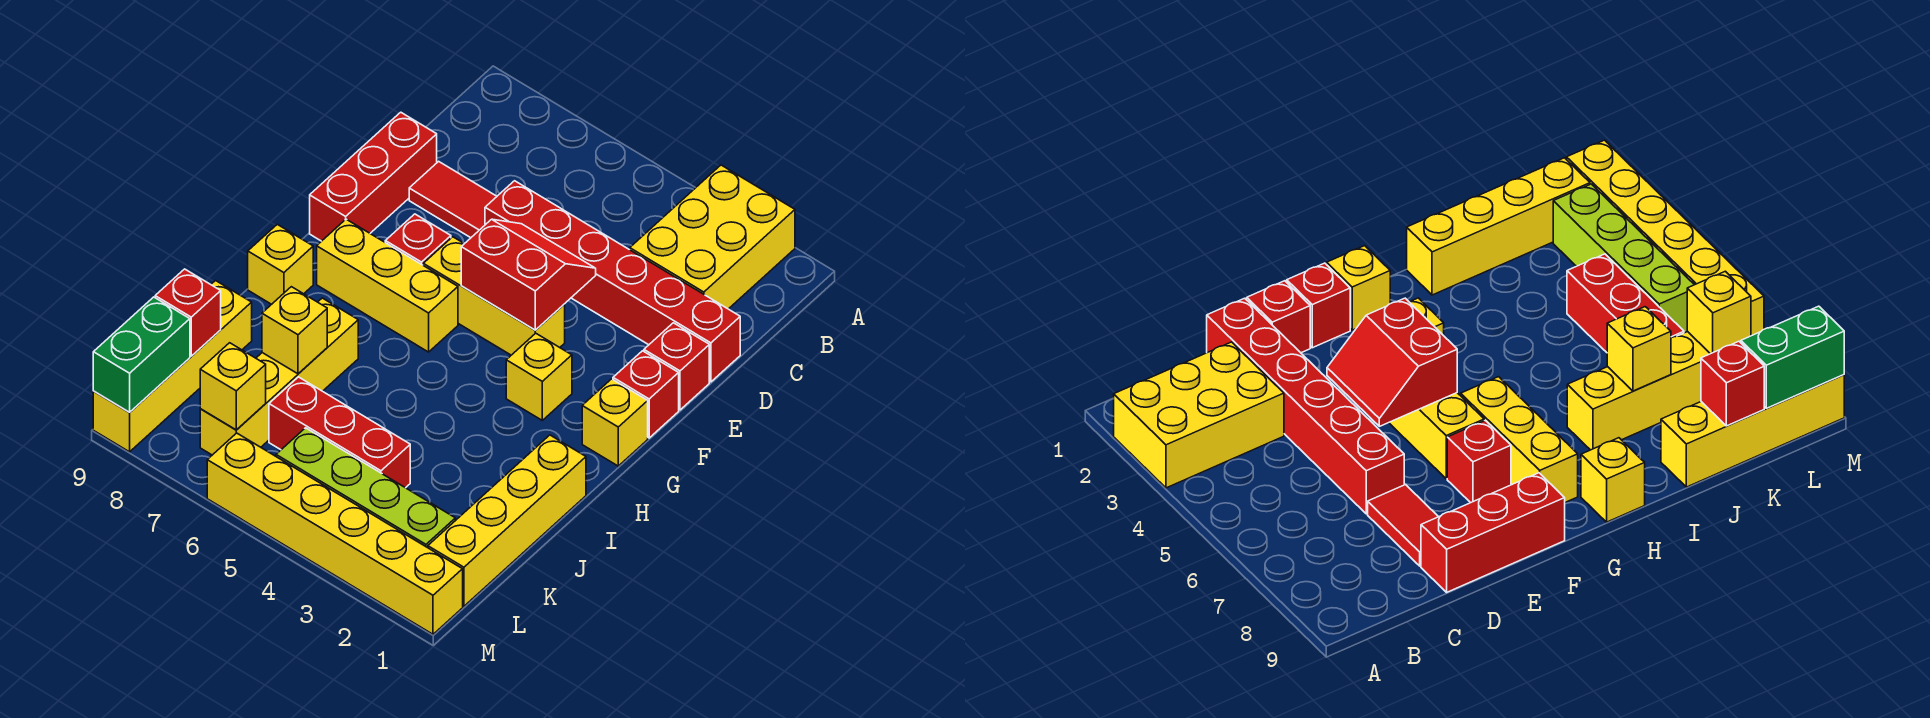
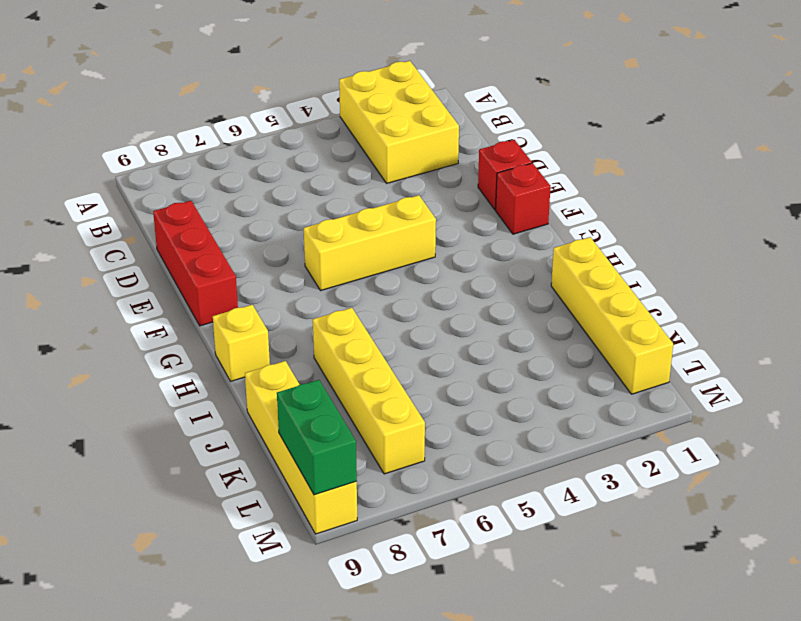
none -> red 1x6 brick [485,181,740,382]
none -> red 1x2 tile [409,161,497,238]
none -> red 1x1 brick [385,214,451,265]

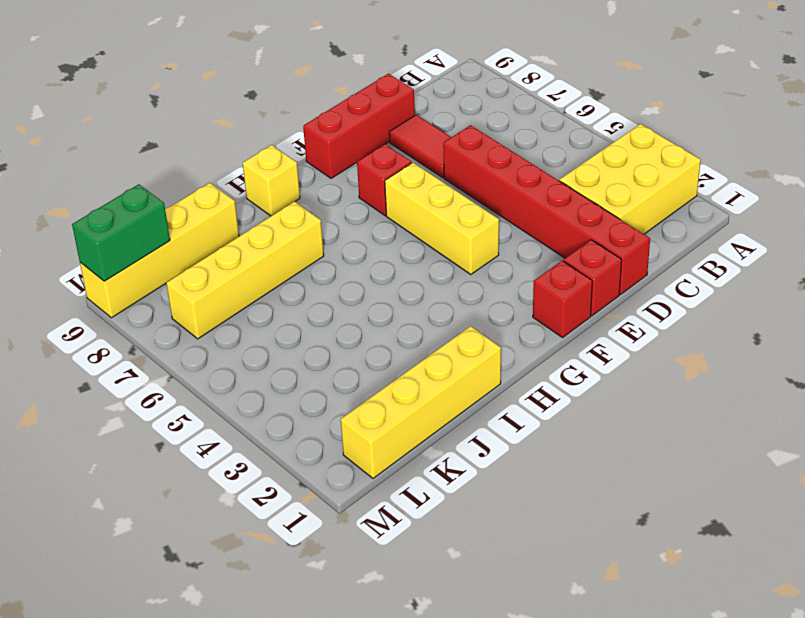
none -> yellow 1x1 brick [582,379,648,466]
none -> yellow 1x1 brick [506,333,572,420]
none -> yellow 1x3 brick [317,219,458,352]

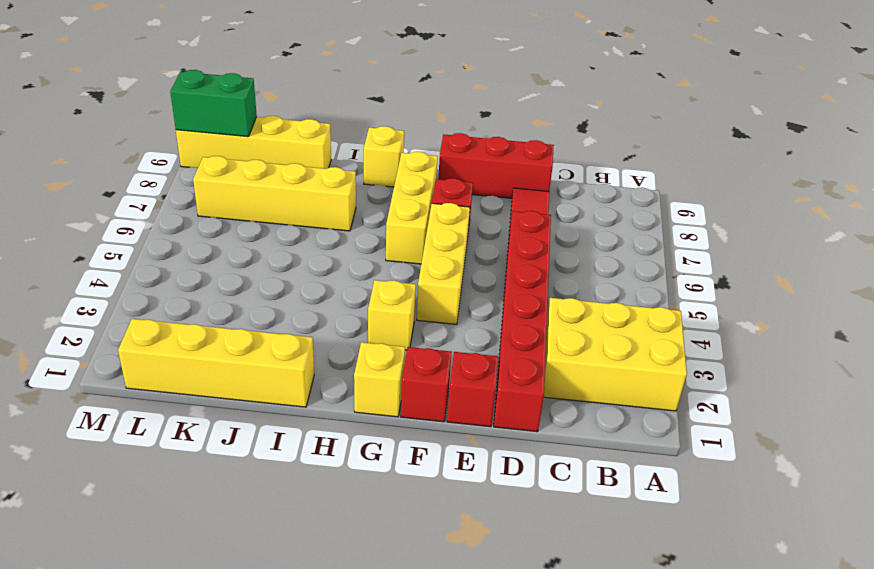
none -> red 1x3 brick [269,377,410,488]
none -> lime 1x4 brick [276,428,455,548]
none -> yellow 1x6 brick [207,433,463,634]

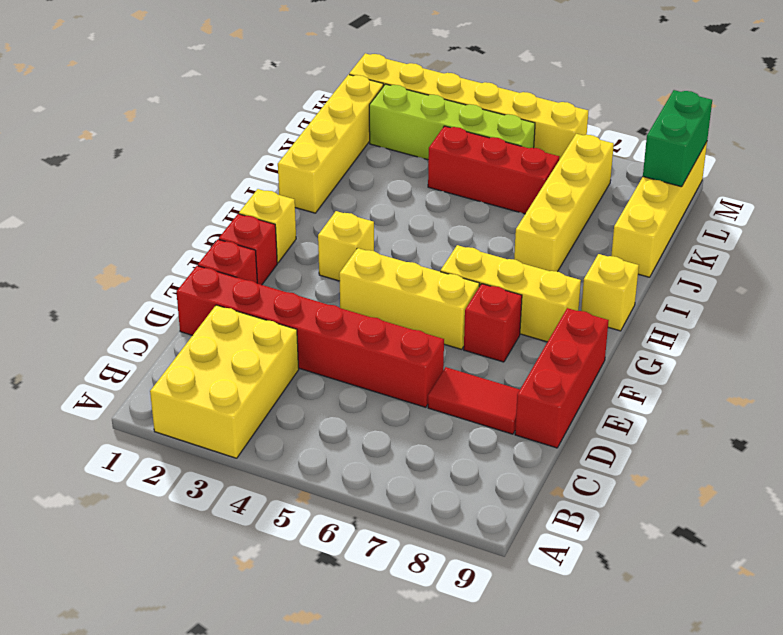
none -> red 2x2 slope [461,219,596,330]
none -> yellow 1x1 brick [262,287,327,374]
none -> red 1x1 brick [155,269,221,356]

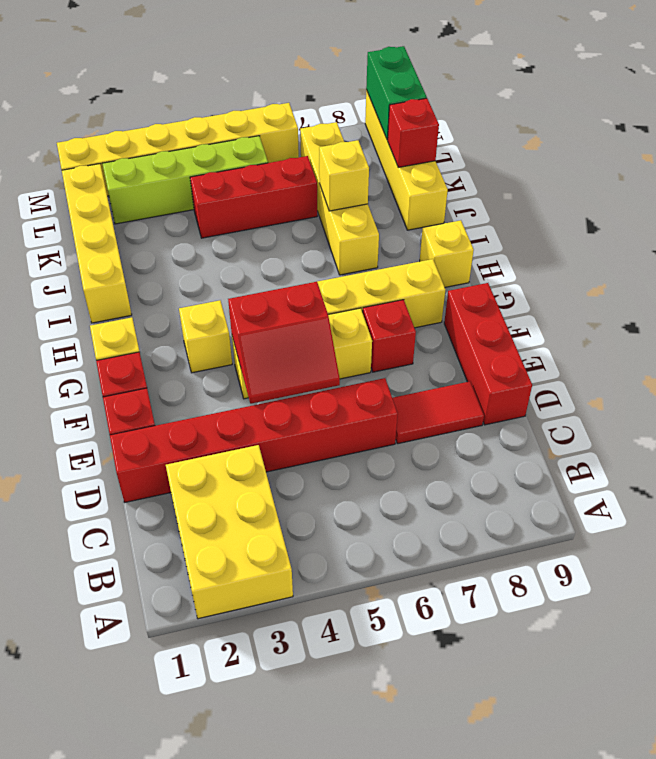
none -> yellow 1x1 brick [200,343,266,430]

